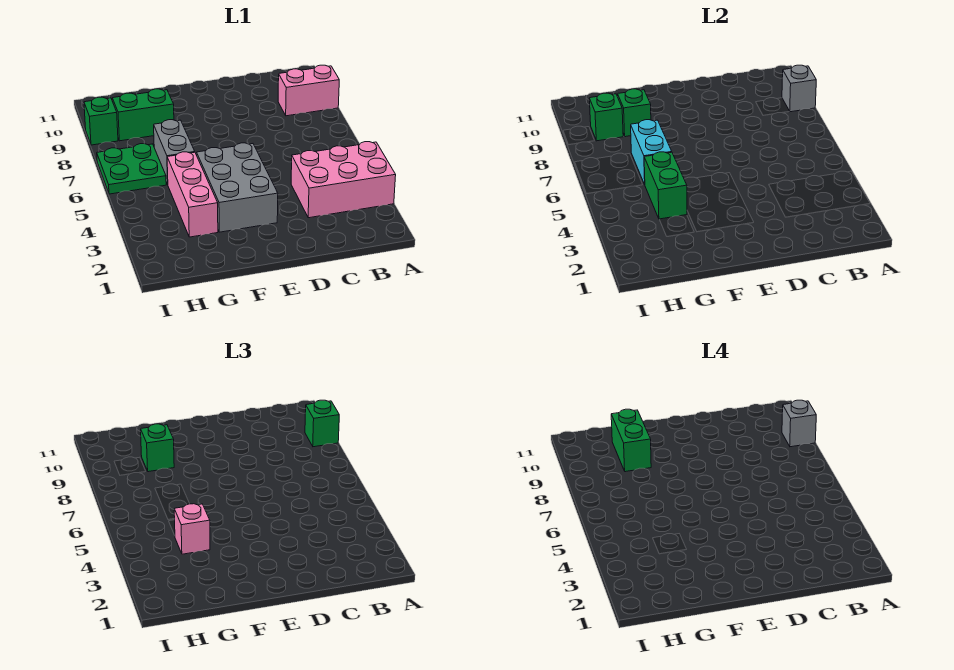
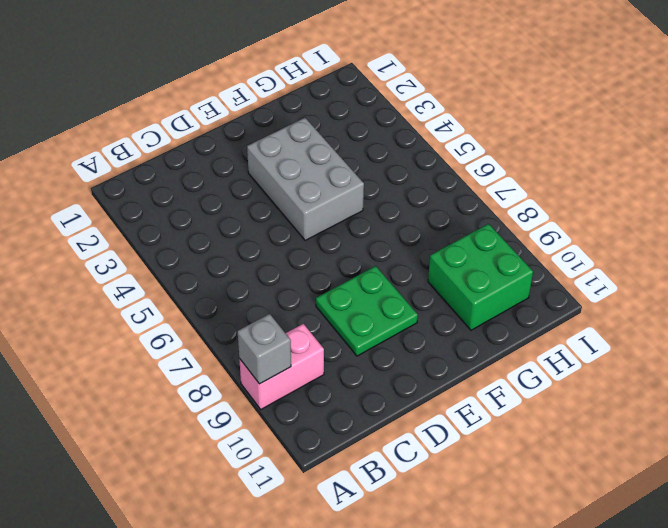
green 2x2 plate [316,266,418,356] -> green 2x2 plate moved to [97,143,166,194]
green 2x2 brick [428,224,533,330] -> green 1x2 brick [112,89,174,141]
none -> pink 2x3 brick [291,142,396,218]
none -> pink 1x3 brick [167,152,218,237]
none -> grey 1x2 brick [154,120,195,184]

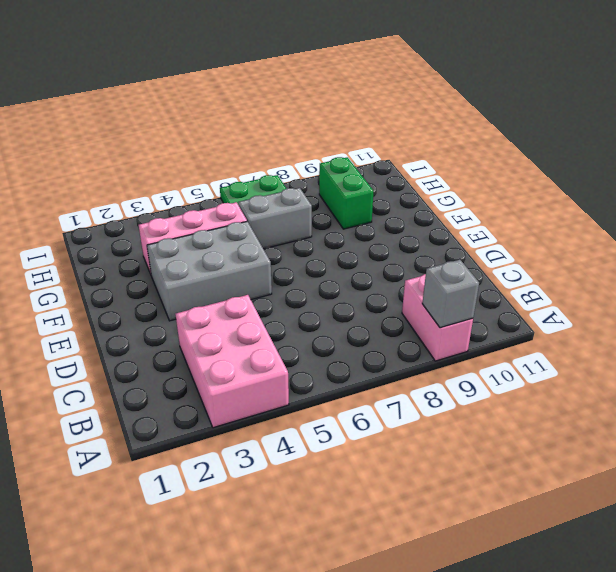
none -> green 1x1 brick [84,97,118,145]
none -> green 1x2 brick [644,152,687,219]
none -> cyan 1x2 brick [631,120,672,184]

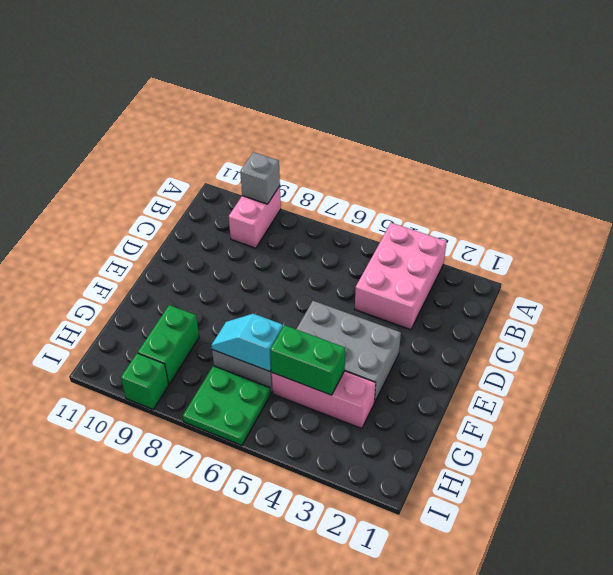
cyan 1x2 slope [211,314,283,372] -> cyan 1x2 brick [631,120,672,184]
none -> green 1x1 brick [617,89,651,137]
none -> green 1x1 brick [589,93,624,141]
none -> green 1x1 brick [305,400,339,447]

